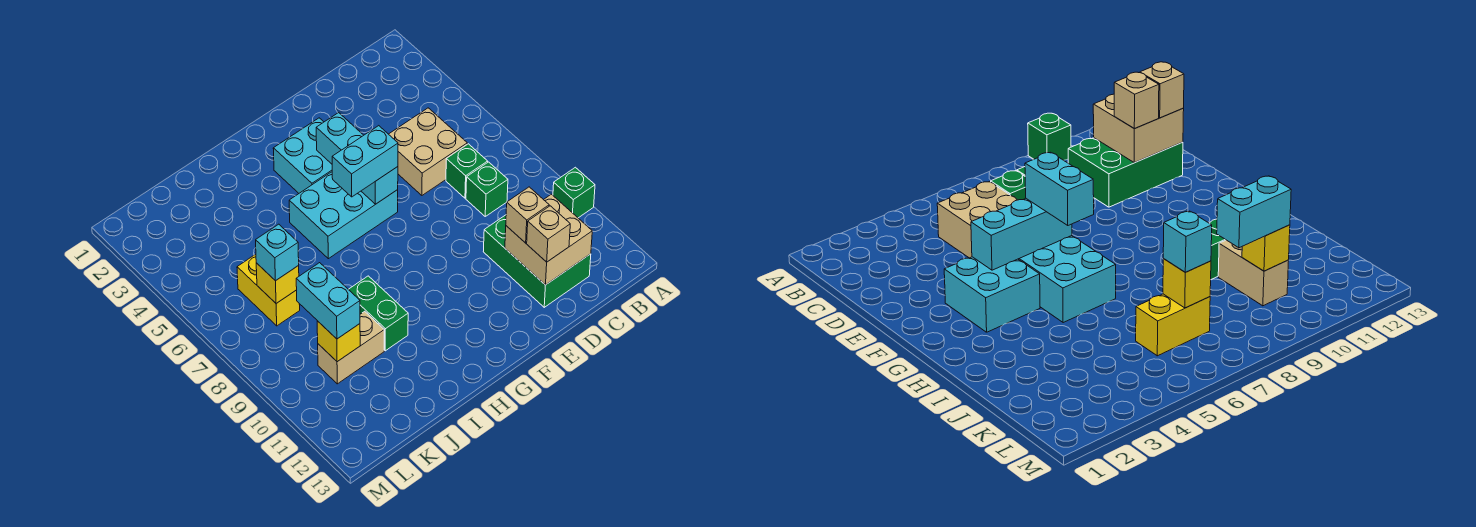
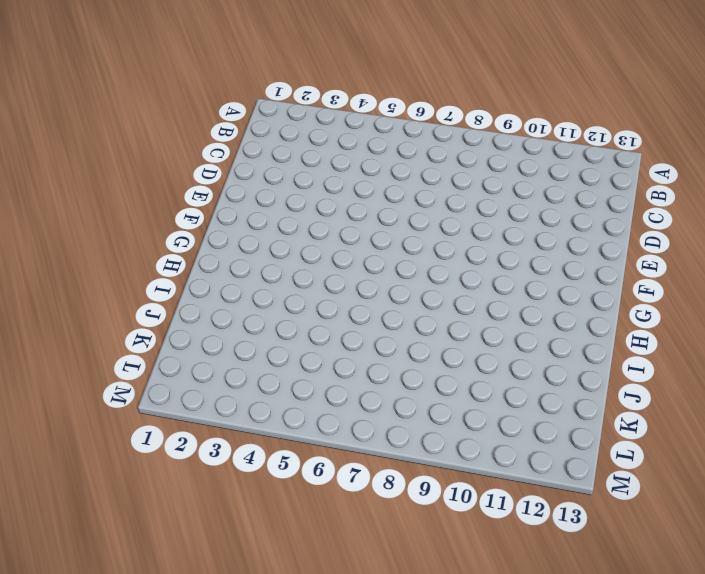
none -> green 1x1 brick [553,167,595,218]
none -> tan 2x2 brick [389,108,467,195]
none -> green 1x1 brick [446,144,488,198]

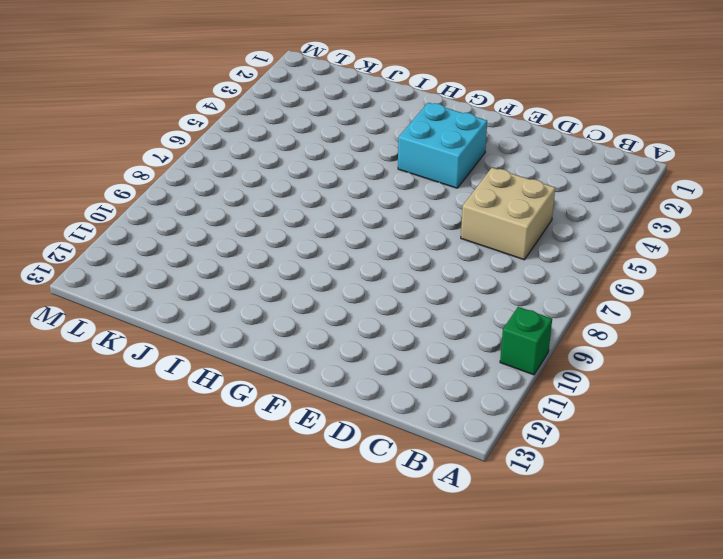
none -> green 1x1 brick [446,144,488,198]
none -> green 1x1 brick [466,162,508,216]
none -> green 2x3 brick [483,215,591,307]

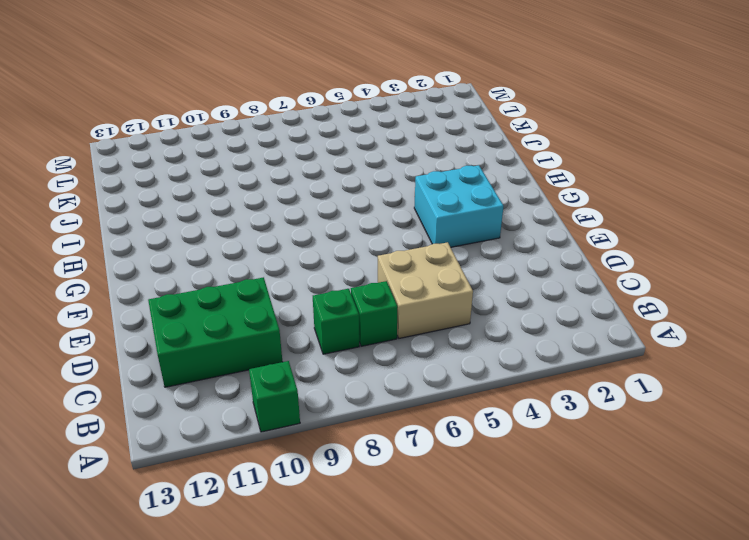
none -> cyan 2x3 brick [289,172,398,259]
none -> green 1x2 brick [348,276,408,351]
none -> tan 1x2 brick [318,311,384,384]

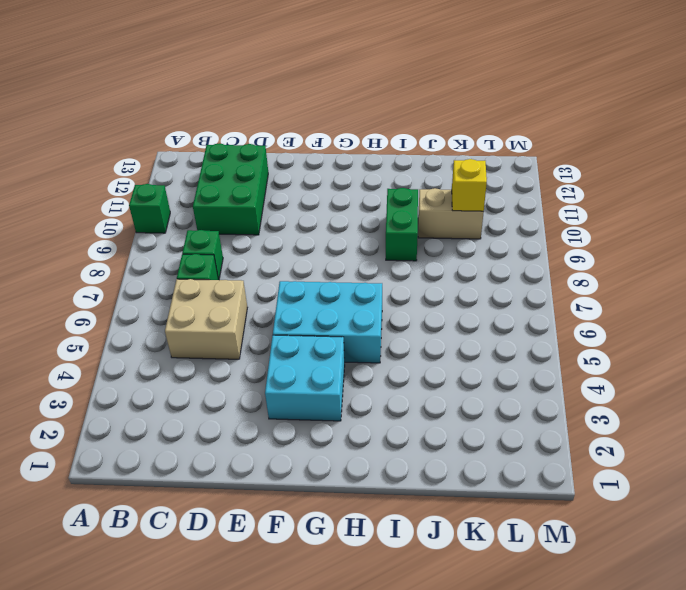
none -> yellow 1x2 brick [237,254,300,326]
none -> tan 2x2 brick [505,194,592,285]
none -> cyan 1x3 brick [316,113,398,204]

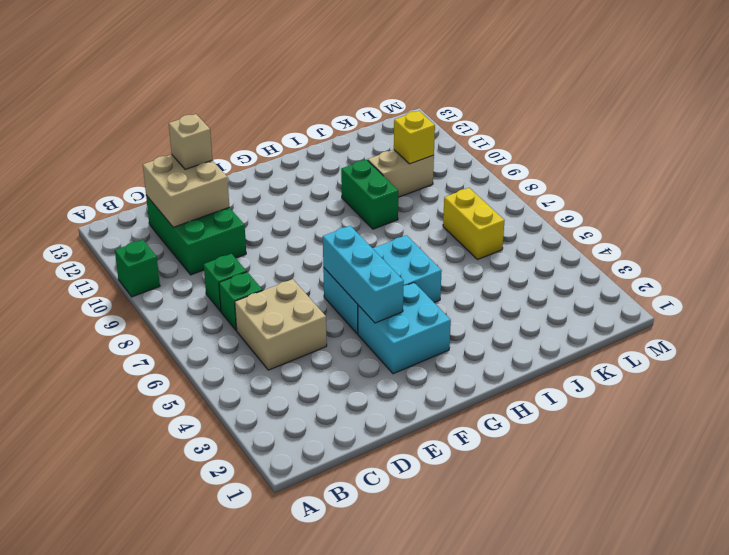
none -> yellow 1x1 brick [256,263,299,304]
none -> tan 1x1 brick [506,187,549,243]
none -> cyan 1x2 brick [332,126,398,197]

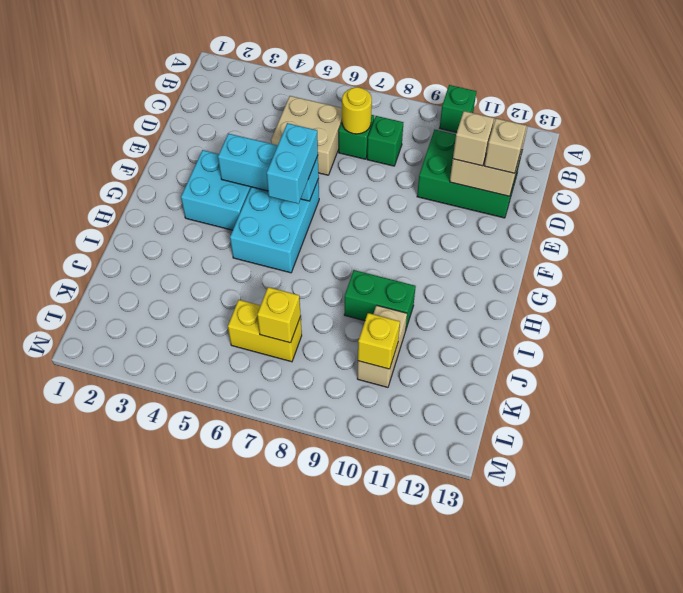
yellow 1x1 round brick [342,87,372,134] -> none
none -> cyan 1x1 brick [256,224,299,281]
none -> cyan 1x2 brick [296,263,360,339]

